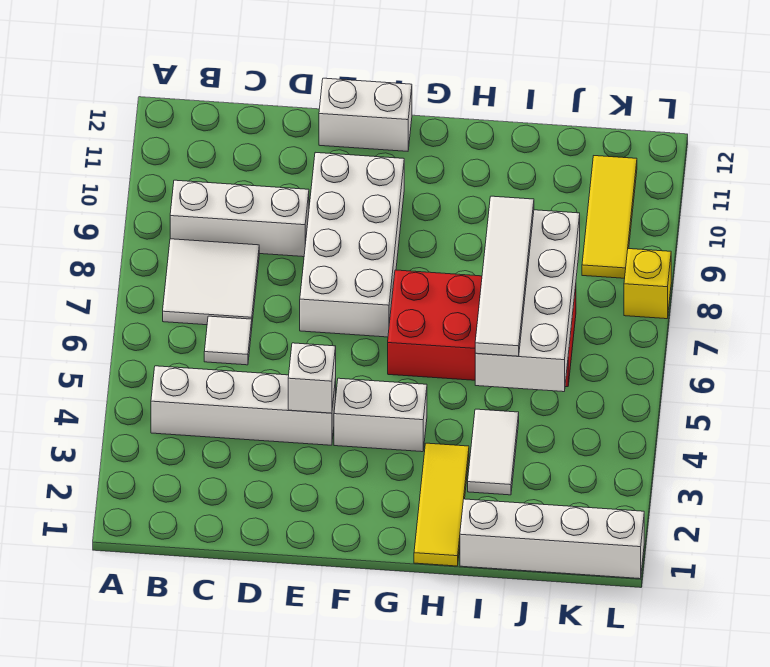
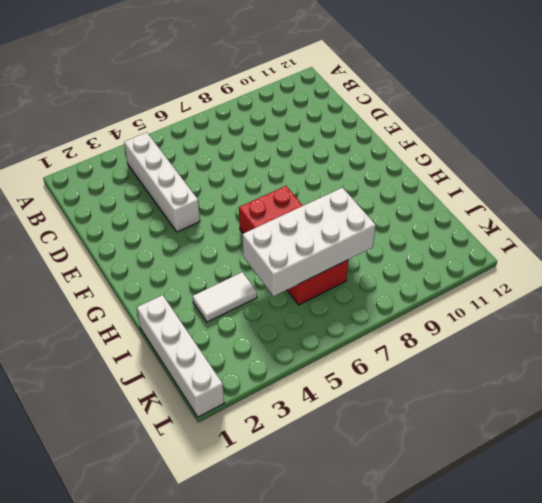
none -> white 2x2 tile [163,239,259,325]
none -> white 1x3 brick [170,180,309,257]
none -> white 1x1 tile [204,316,252,365]

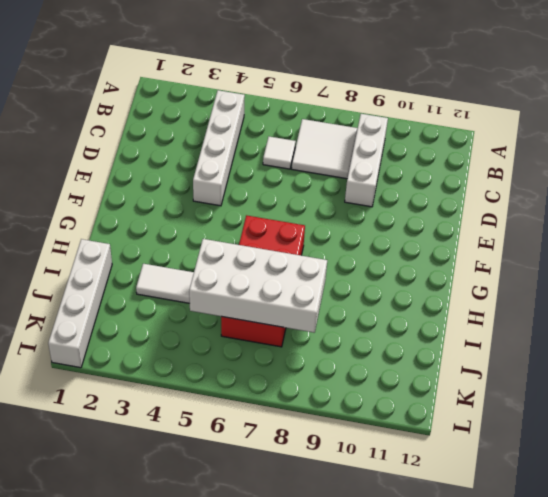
none -> white 2x4 brick [300,152,404,337]
none -> white 1x2 brick [319,78,412,151]
none -> white 1x2 brick [334,378,427,452]

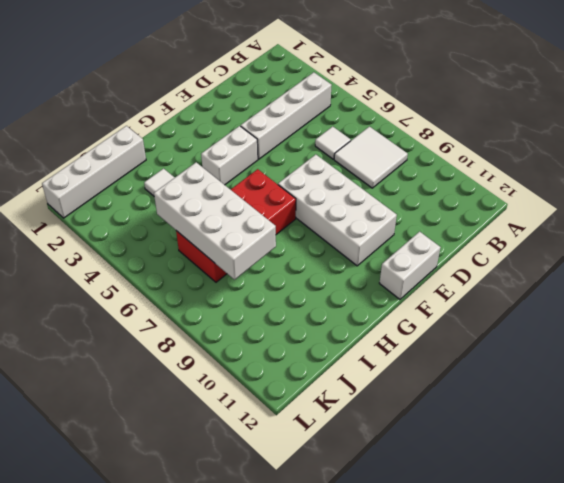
none -> white 1x3 brick [170,180,309,257]
none -> yellow 1x3 tile [414,443,469,566]
none -> yellow 1x3 tile [582,156,637,278]

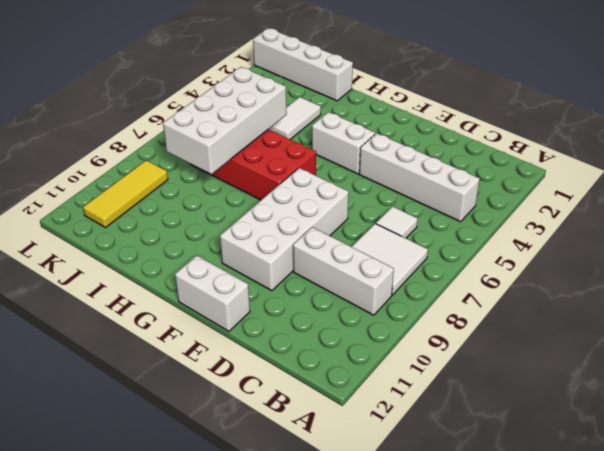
none -> yellow 1x3 tile [414,443,469,566]
none -> yellow 1x1 brick [624,249,671,319]
none -> white 1x1 brick [288,343,336,413]

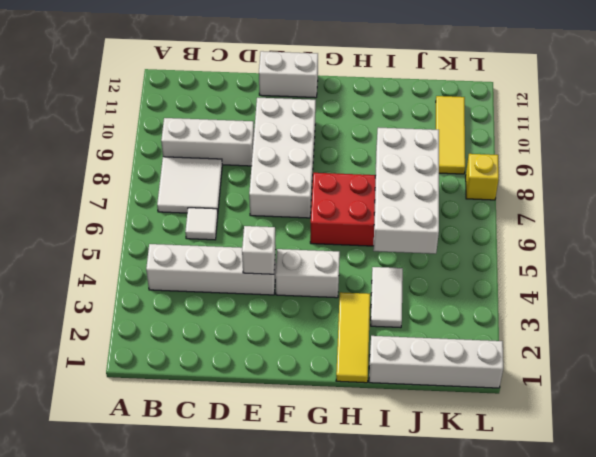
none -> white 1x4 tile [475,196,534,356]

